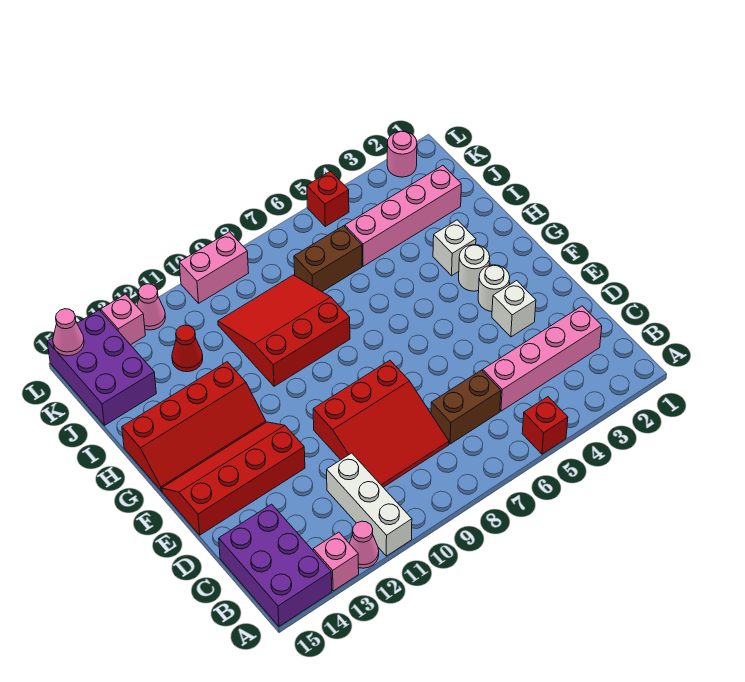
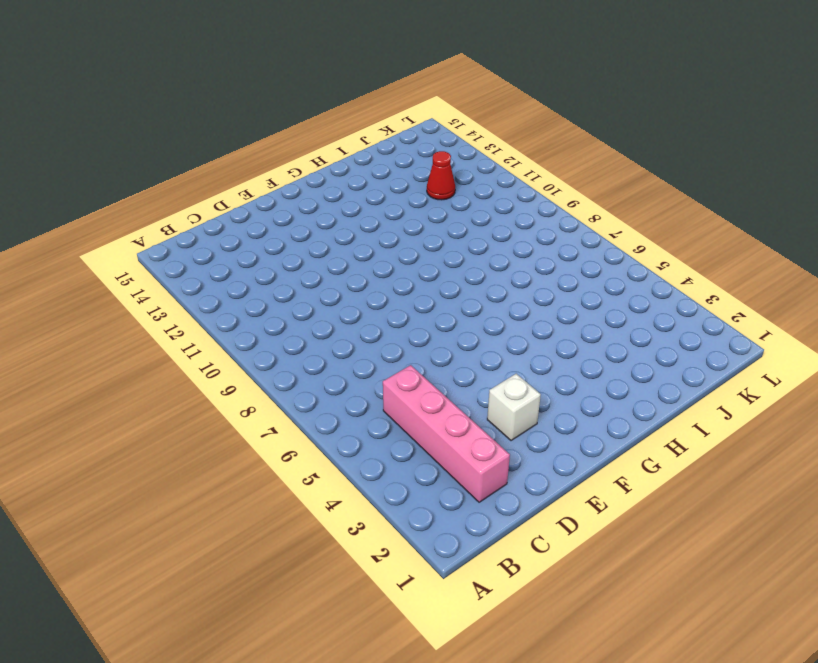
none -> red 1x1 brick [522,397,568,454]
none -> white 1x3 brick [327,453,412,556]
none -> pink 1x1 cone [349,521,379,568]

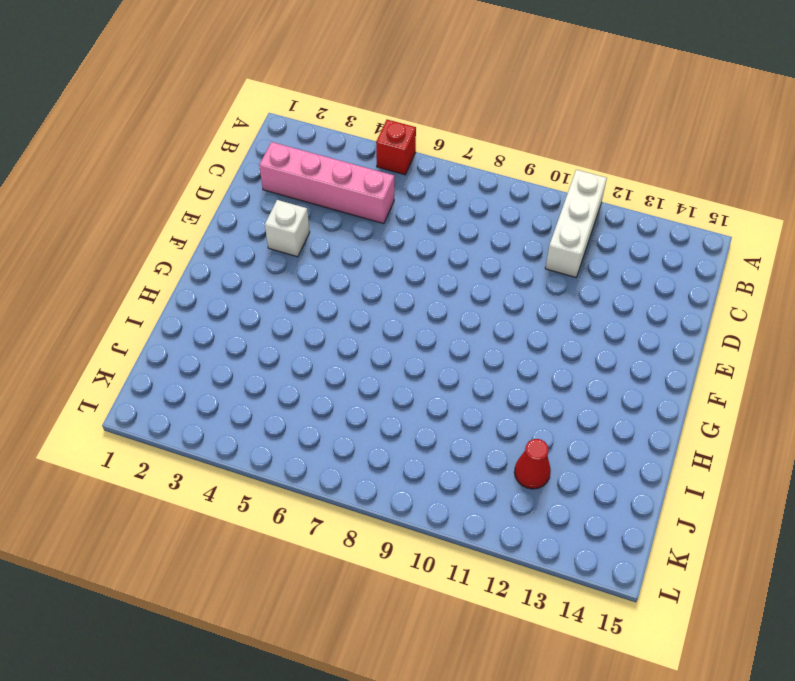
none -> pink 1x1 cone [349,521,379,568]
none -> pink 1x1 brick [313,532,359,591]
none -> purple 2x3 brick [219,504,332,626]

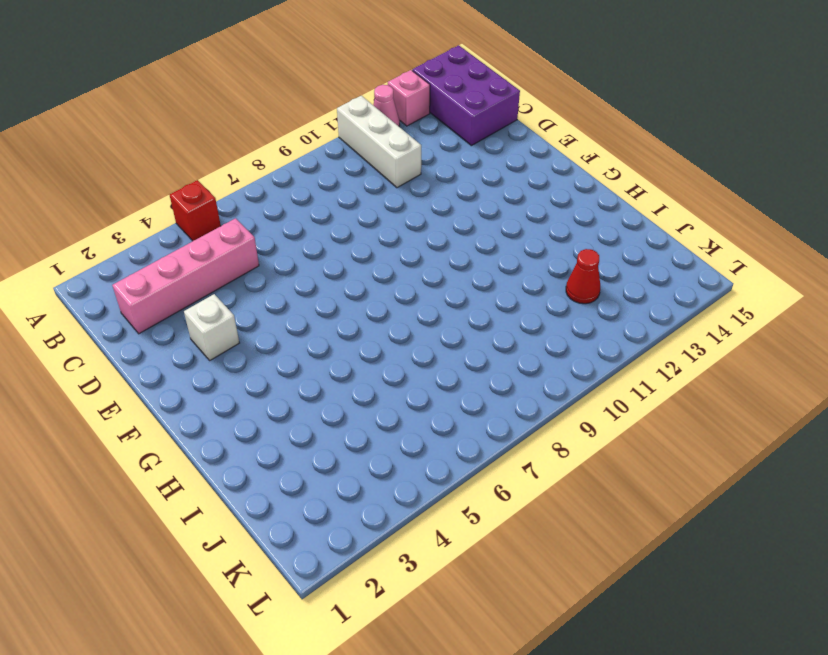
none -> brown 1x2 brick [431,370,501,444]
none -> red 3x3 slope [313,360,449,487]
none -> red 2x4 slope [162,422,305,535]

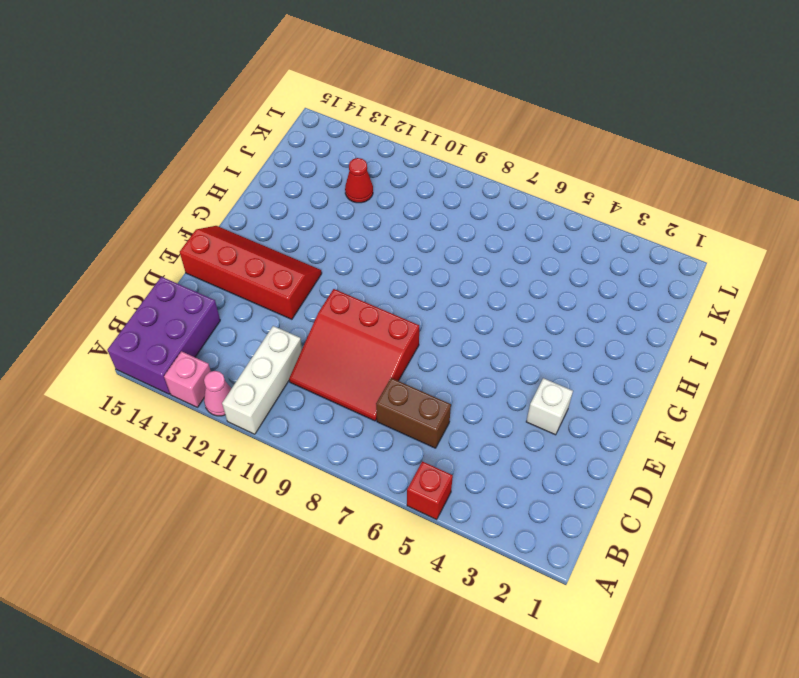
none -> pink 1x4 brick [483,306,602,411]
none -> white 1x1 round brick [478,265,510,311]
none -> white 1x1 round brick [459,245,490,291]

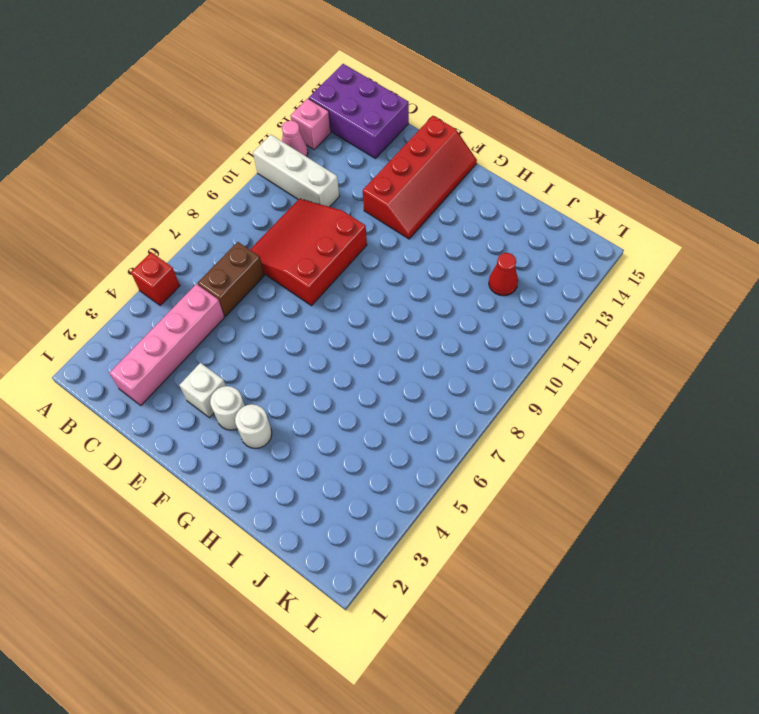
none -> red 2x4 slope [122,362,266,491]
none -> white 1x1 brick [433,220,476,276]
none -> red 3x3 slope [218,275,350,386]

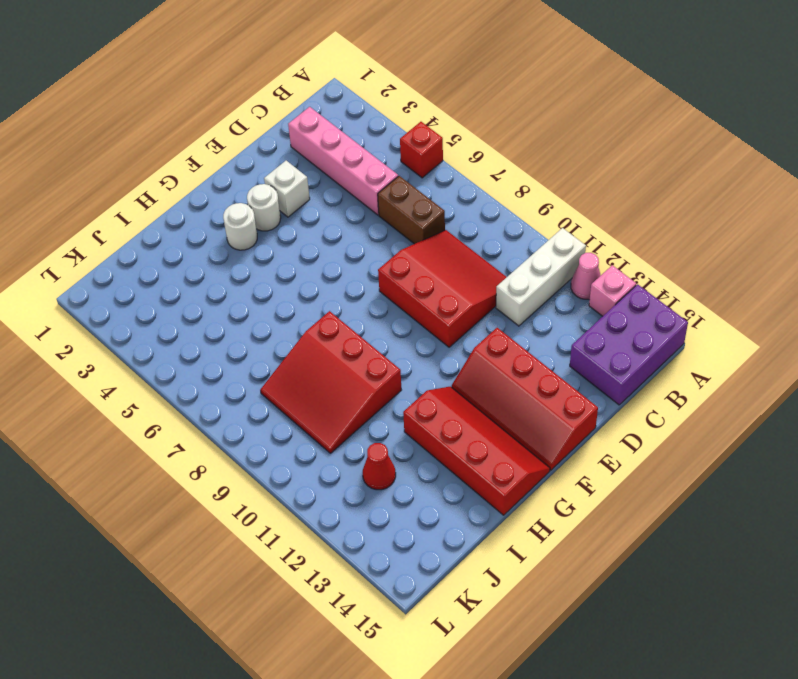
none -> white 1x1 brick [433,220,476,276]
none -> pink 1x4 brick [345,166,461,266]
none -> brown 1x2 brick [294,226,362,292]

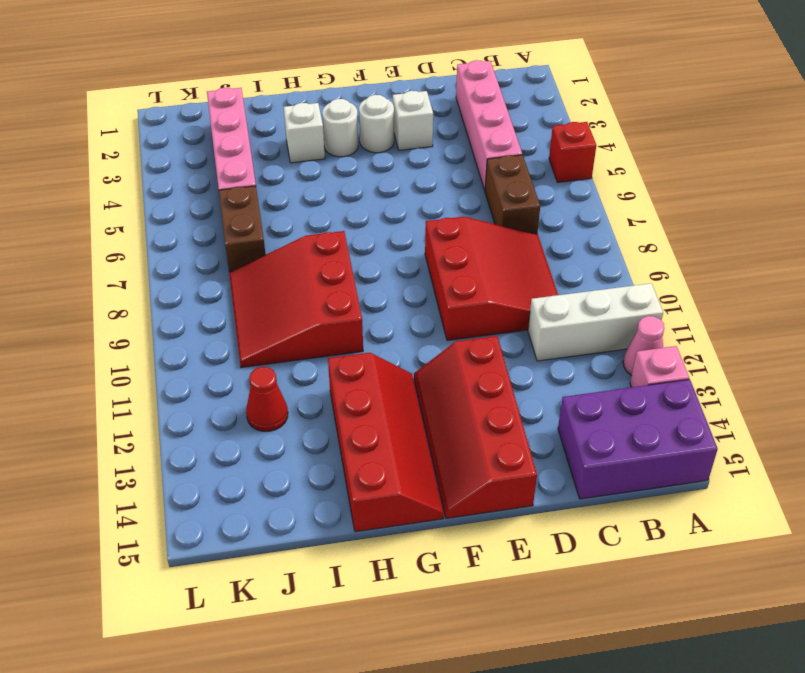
none -> purple 2x3 brick [47,310,156,425]
none -> pink 1x1 round brick [387,131,417,177]
none -> red 1x1 brick [307,171,349,226]

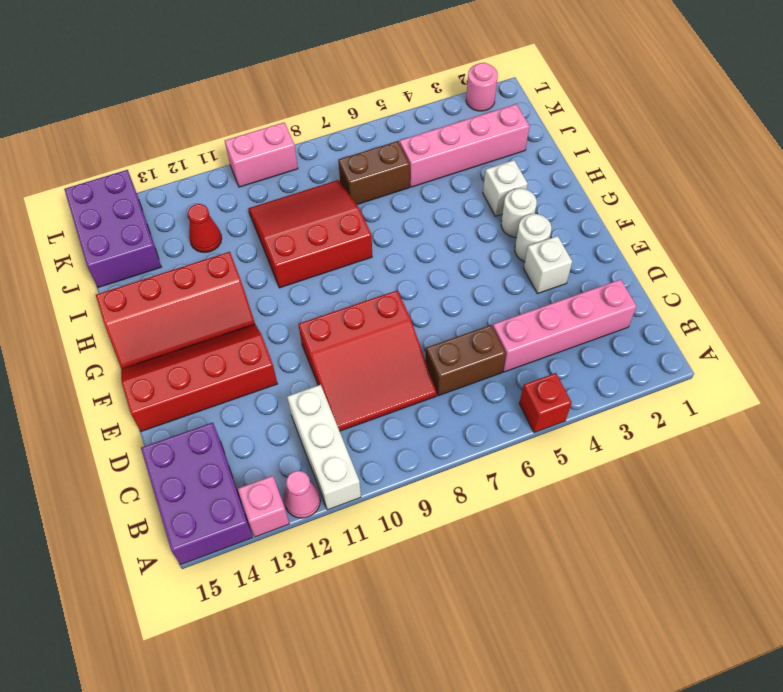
none -> red 1x1 brick [307,171,349,226]
none -> pink 1x1 cone [137,284,166,330]
none -> pink 1x1 brick [101,294,145,345]

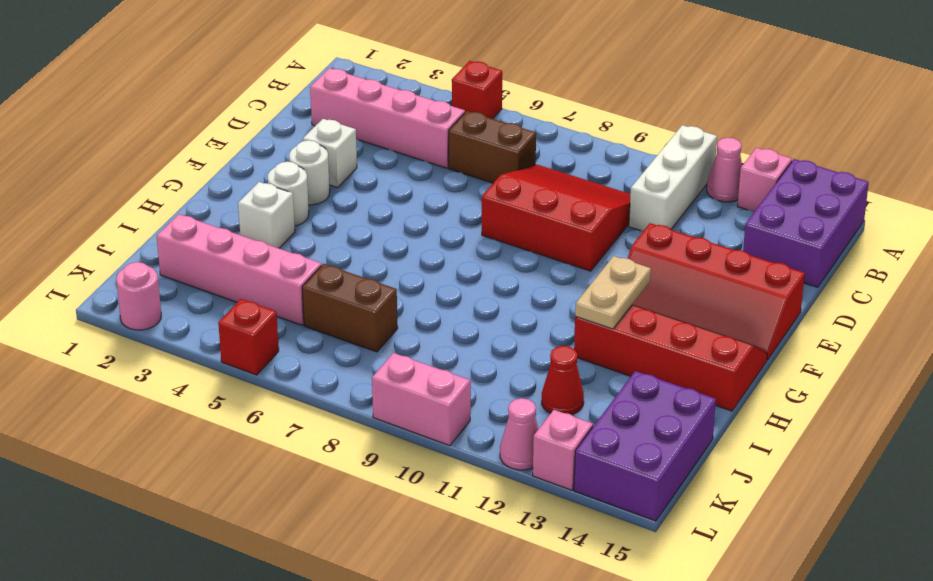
tan 1x2 plate [575,256,651,329] -> none
none -> red 3x3 slope [218,275,350,386]
none -> pink 1x1 cone [53,309,84,356]

